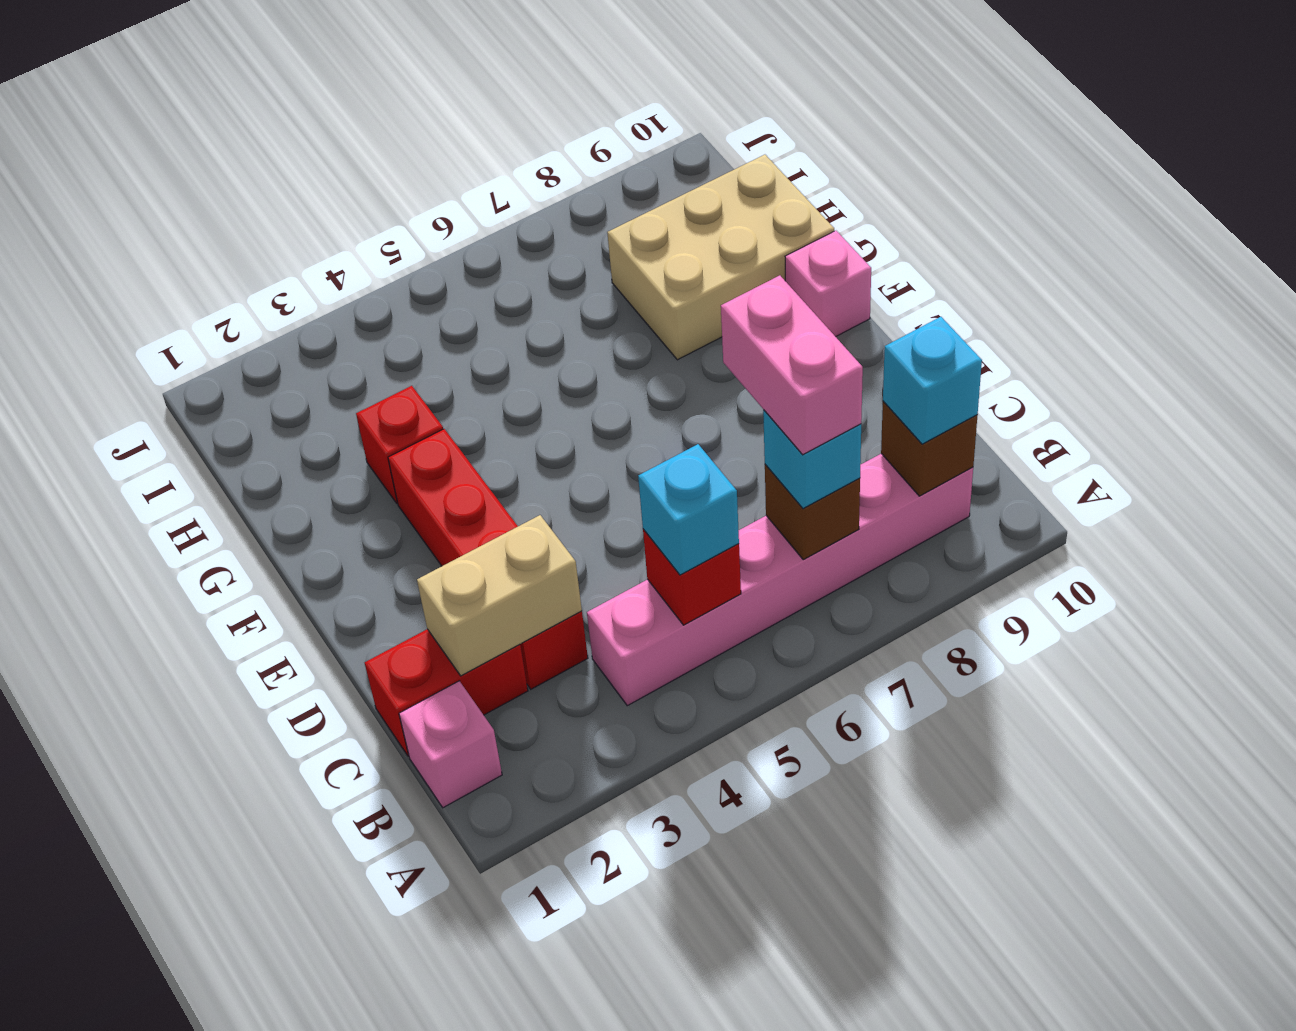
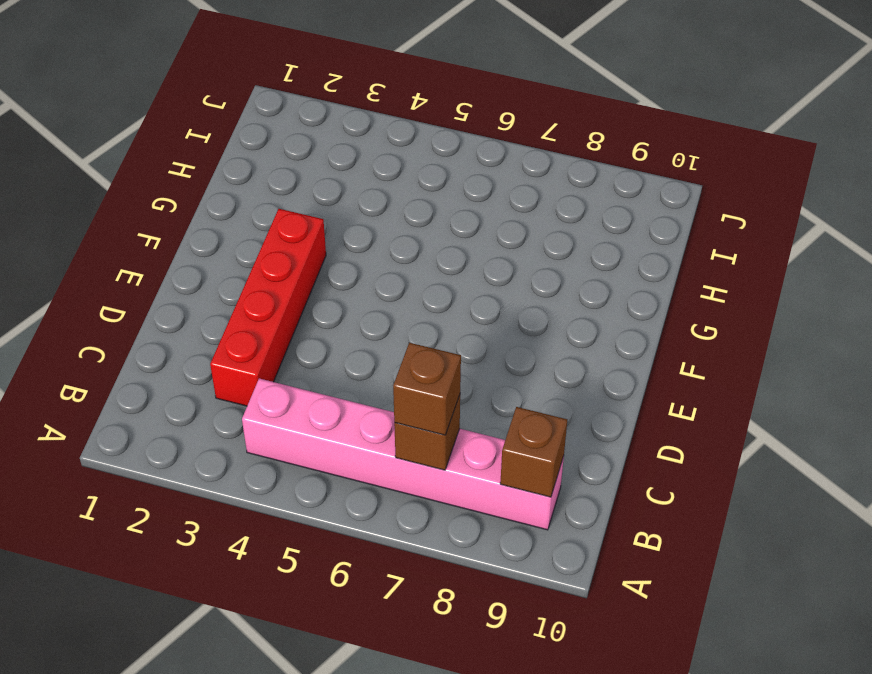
brown 1x1 brick [393,343,461,435] -> cyan 1x1 brick [763,410,861,509]
none -> pink 1x1 brick [399,681,502,808]
none -> red 1x2 brick [365,629,528,756]
none -> pink 1x1 brick [785,231,871,337]

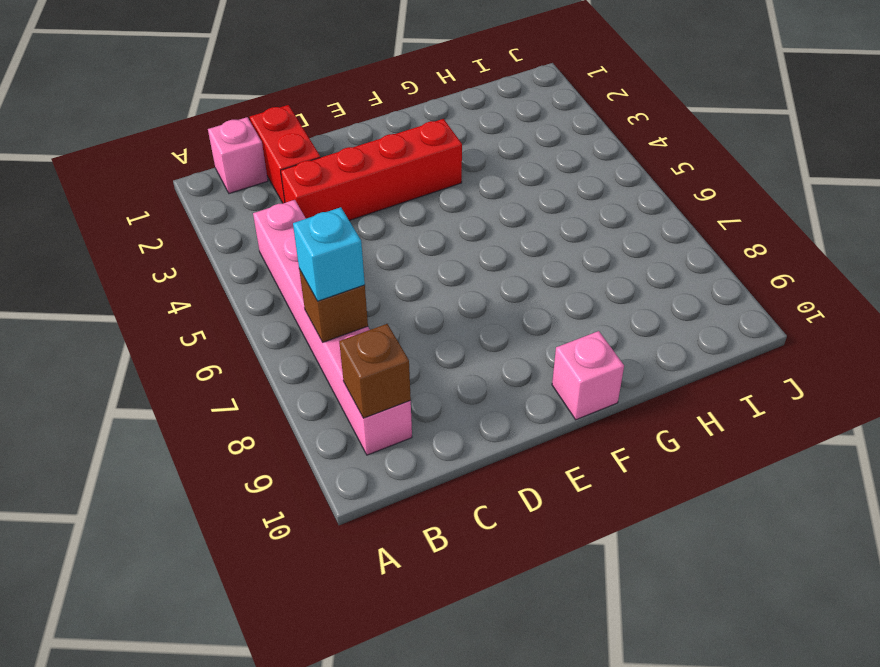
none -> red 1x1 brick [356,386,443,503]
none -> tan 2x3 brick [607,155,834,360]
none -> red 1x1 brick [643,529,741,625]

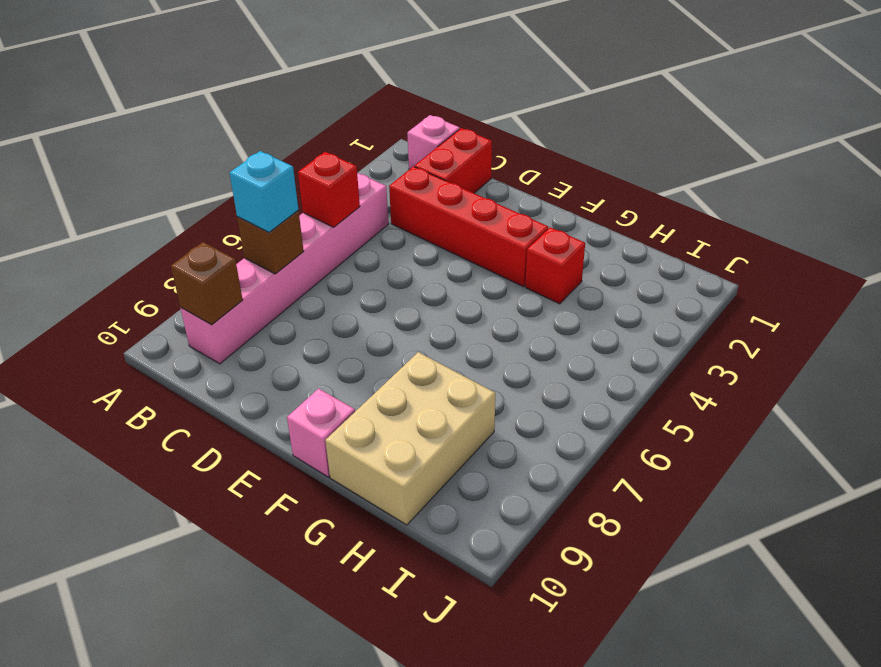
none -> tan 1x2 brick [417,515,582,676]
none -> cyan 1x1 brick [638,444,739,575]
none -> cyan 1x1 brick [883,317,982,444]

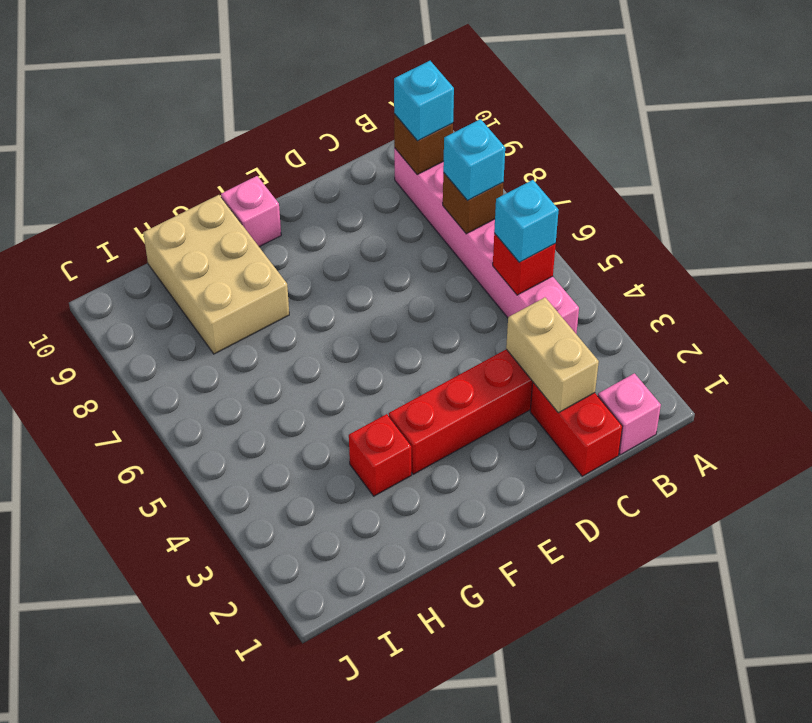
none -> pink 1x2 brick [721,275,863,455]

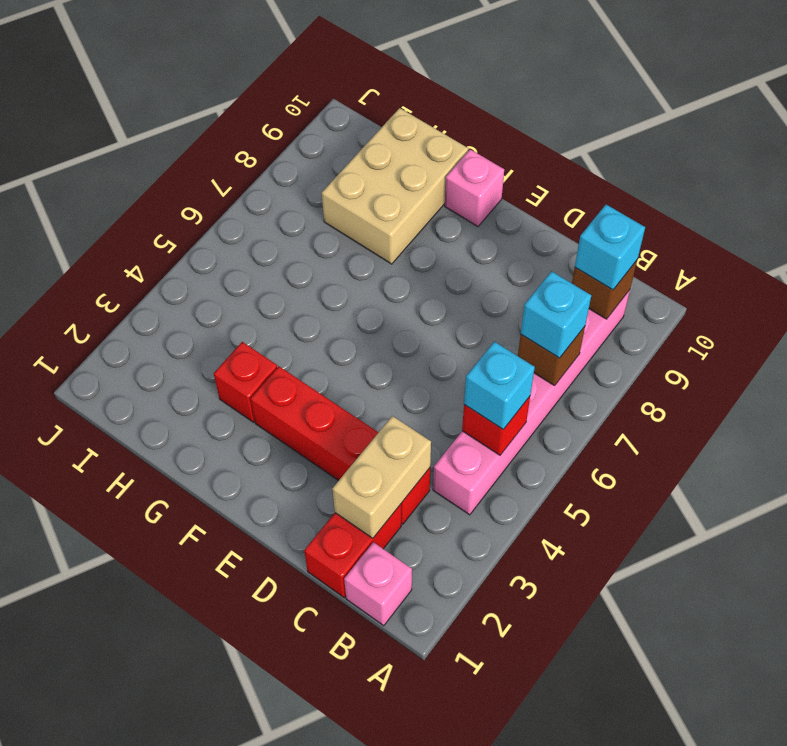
none -> pink 1x2 brick [721,275,863,455]

